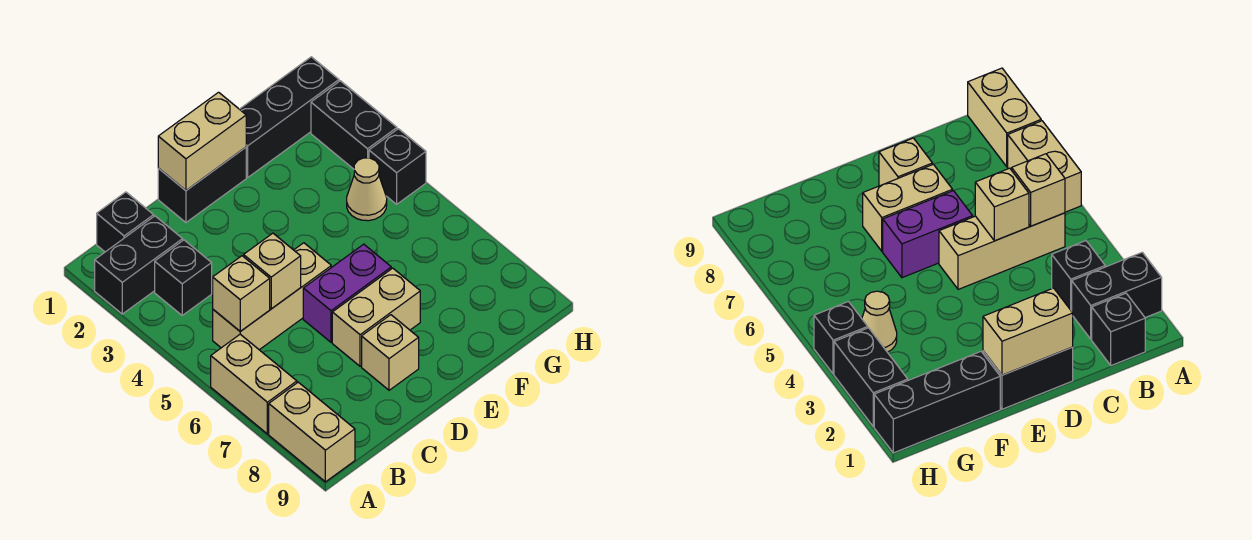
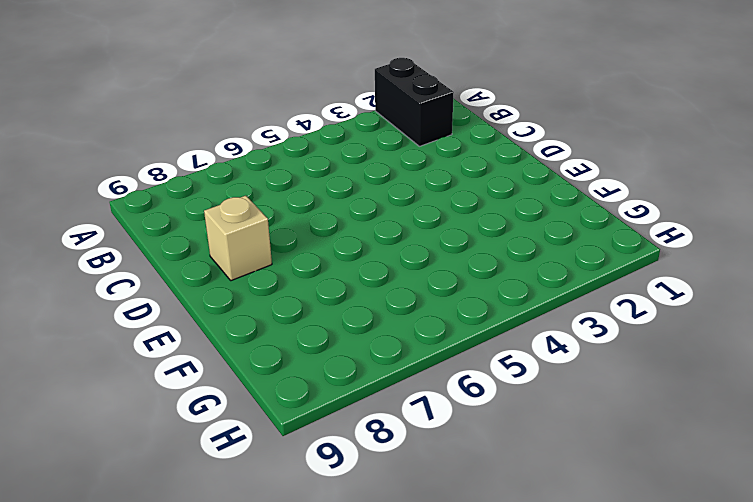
none -> tan 1x2 brick [211,334,297,434]
none -> tan 1x2 brick [269,382,355,482]
none -> black 1x1 brick [97,192,154,252]

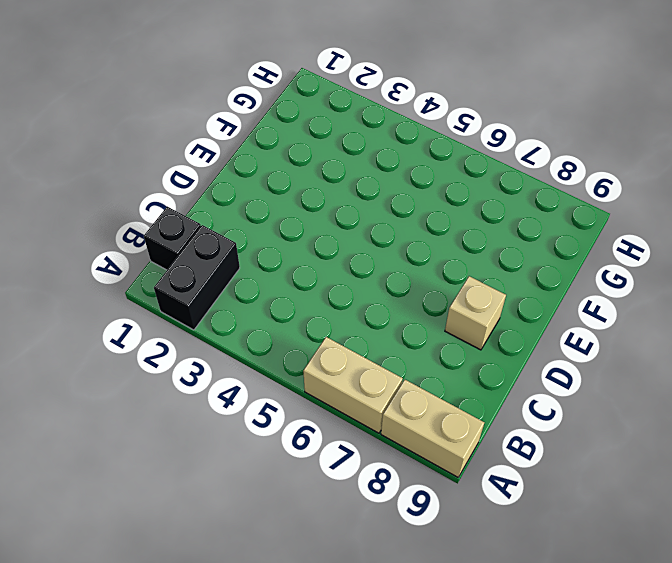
none -> black 1x1 brick [155,240,212,315]
none -> tan 1x3 brick [213,243,331,350]
none -> black 1x2 brick [158,147,246,222]

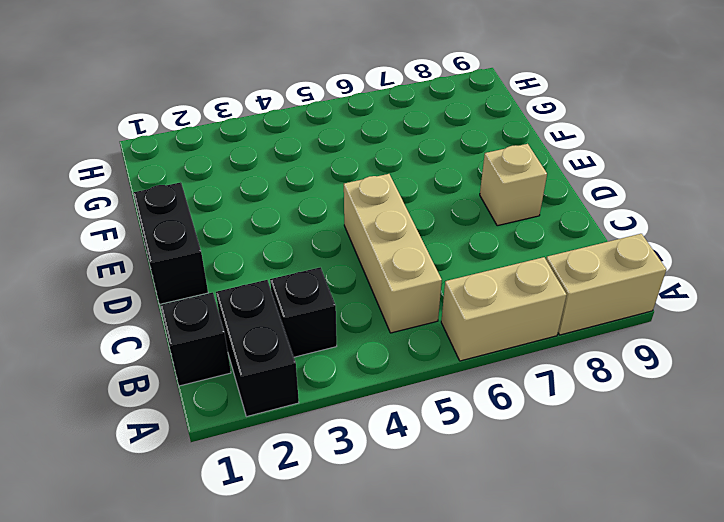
none -> purple 1x2 brick [303,244,391,342]
none -> tan 1x2 brick [332,268,420,366]
none -> black 1x3 brick [240,57,339,177]

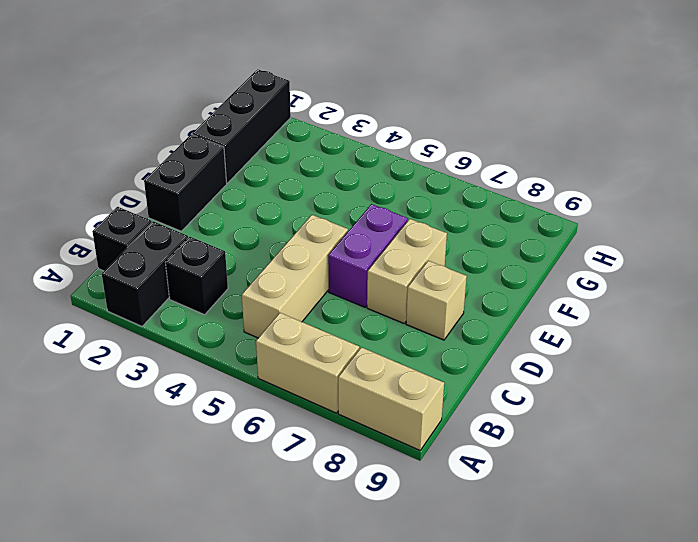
none -> tan 1x1 cone [347,158,387,221]
none -> black 1x2 brick [311,81,397,169]
none -> black 1x1 brick [369,129,426,204]

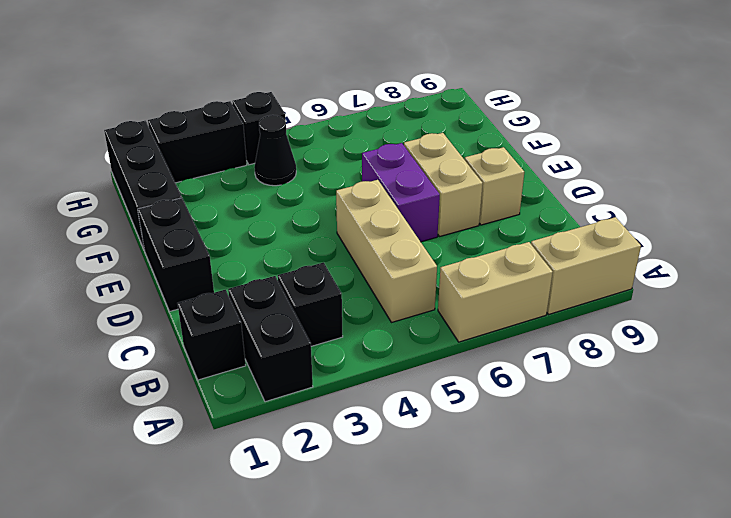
black 1x1 cone [254,115,296,186] -> tan 1x1 cone [347,158,387,221]
none -> tan 1x1 brick [213,256,270,331]
none -> tan 1x1 brick [244,233,301,309]
none -> tan 1x2 brick [158,92,246,190]

